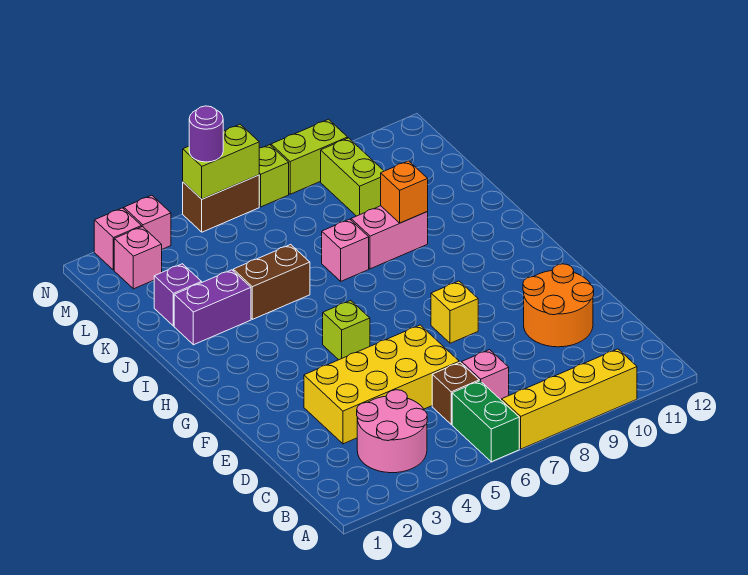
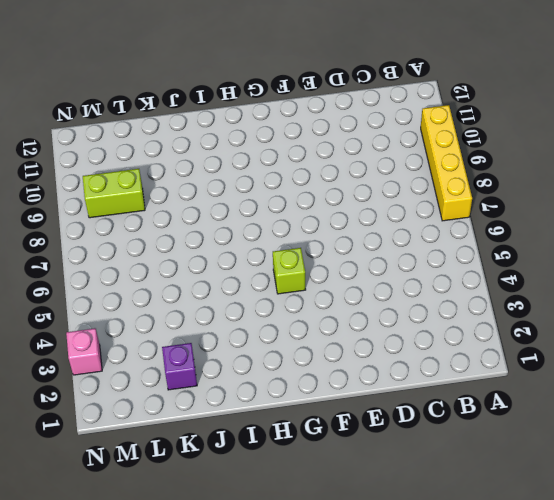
none -> green 1x2 brick [452,381,519,462]
none -> pink 2x2 round brick [357,390,427,473]
none -> brown 1x1 brick [432,362,479,424]

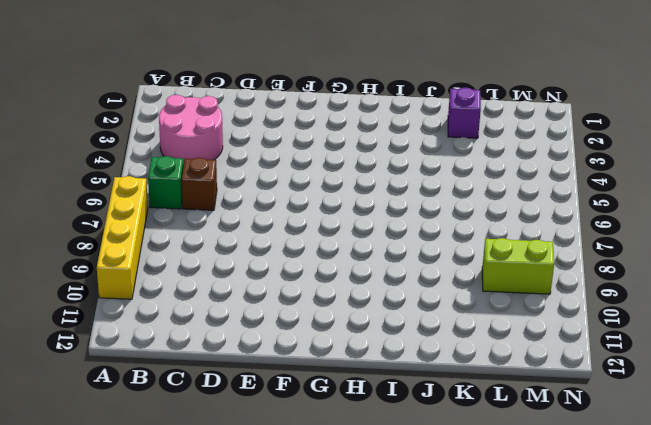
green 1x1 brick [148,156,183,209] -> green 1x2 brick [452,381,519,462]
none -> pink 1x1 brick [462,350,509,401]
none -> yellow 2x4 brick [304,325,459,444]
none -> orange 2x2 round brick [523,264,594,347]

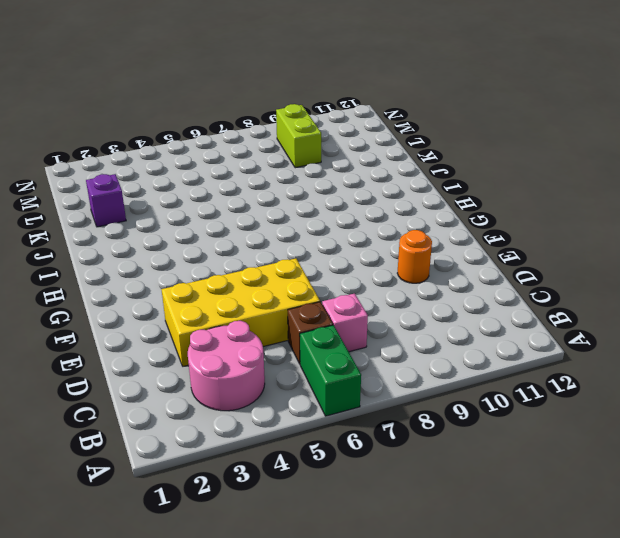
orange 1x1 round brick [397,230,432,283] -> orange 2x2 round brick [523,264,594,347]
none -> yellow 1x4 brick [502,349,637,449]
none -> yellow 1x1 brick [431,281,478,343]
none -> lime 1x1 brick [323,300,370,360]

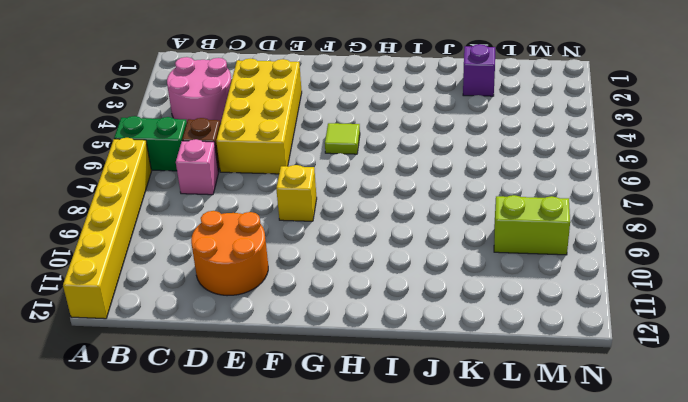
yellow 1x6 brick [63,138,151,319] -> yellow 1x4 brick [502,349,637,449]
lime 1x1 tile [325,123,360,154] -> lime 1x1 brick [323,300,370,360]
none -> purple 1x2 brick [174,270,251,345]
none -> brown 1x2 brick [233,245,310,319]
none -> pink 1x1 brick [322,219,369,281]

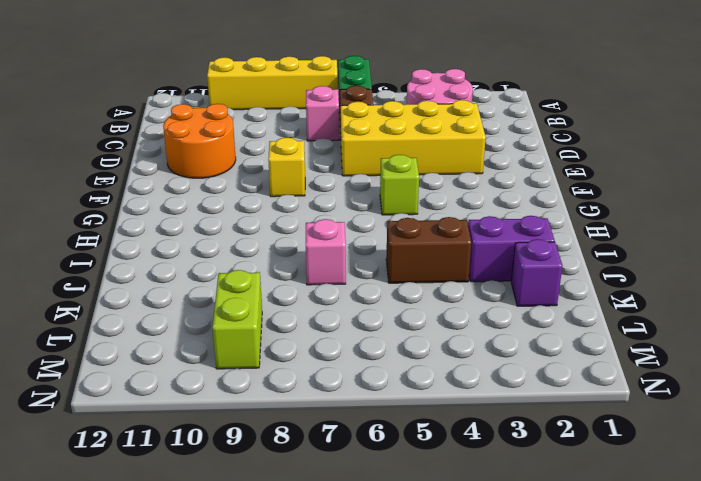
none -> pink 1x2 brick [351,206,428,269]
none -> pink 1x1 brick [114,227,162,289]
none -> pink 1x1 brick [94,208,142,270]

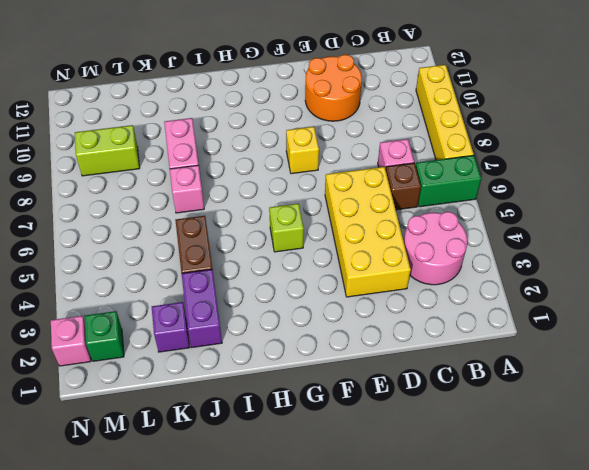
green 1x1 brick [84,311,124,361] -> pink 1x1 brick [114,227,162,289]
none -> pink 1x1 brick [124,195,171,249]
none -> brown 1x2 brick [183,175,259,232]
none -> lime 1x1 brick [259,145,289,207]

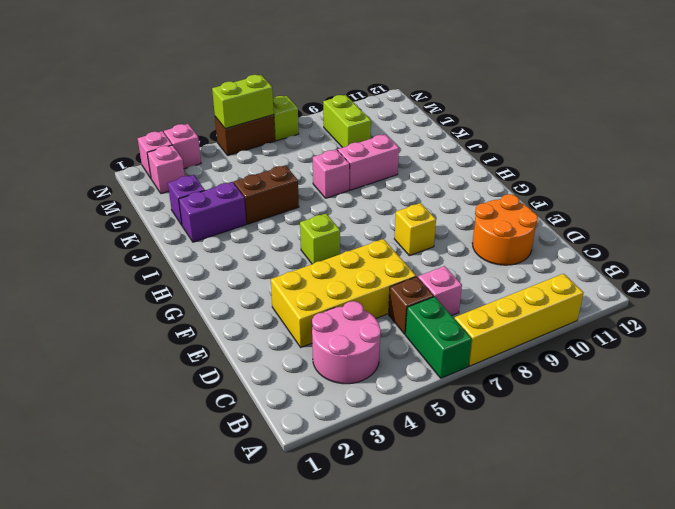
none -> lime 1x2 brick [271,119,348,194]
none -> orange 1x1 brick [381,161,428,223]
none -> purple 1x1 round brick [189,106,223,162]

